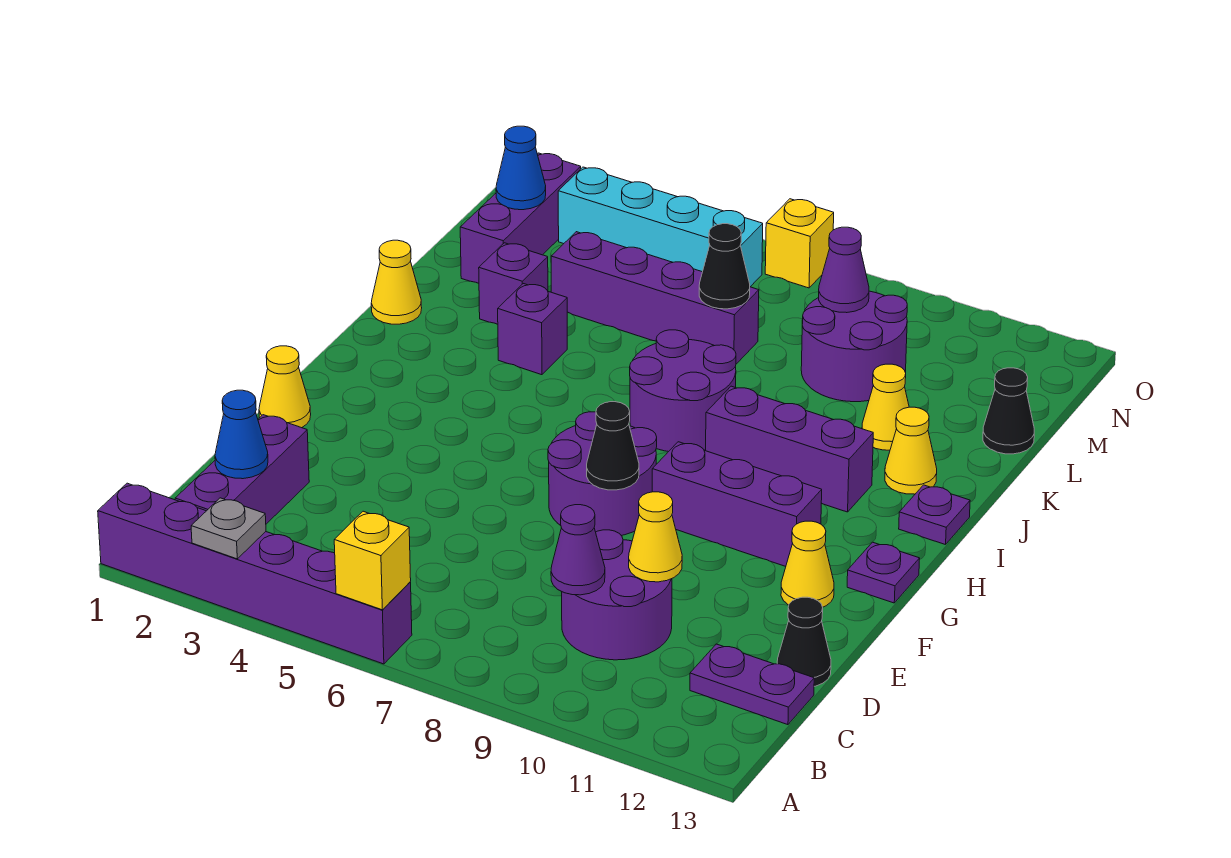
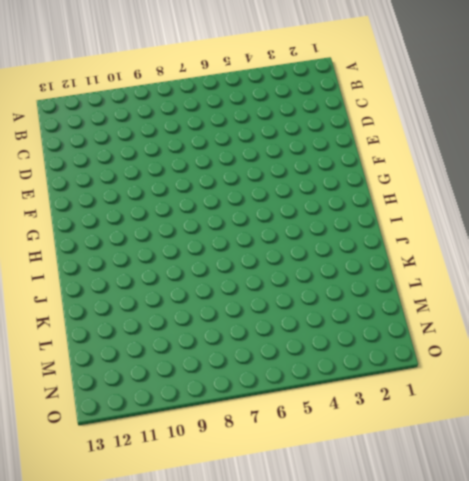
none -> purple 1x6 brick [98,483,412,664]
none -> purple 1x3 brick [175,415,309,524]
none -> purple 2x2 round brick [562,530,672,660]
none -> purple 1x2 plate [690,644,814,725]

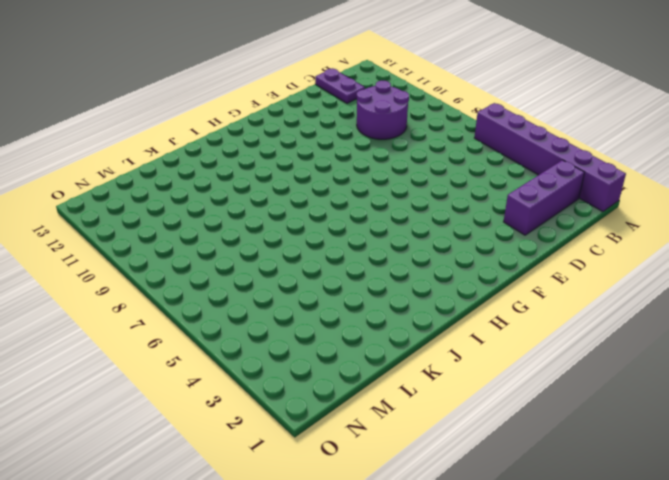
none -> black 1x1 cone [777,597,831,686]
none -> yellow 1x1 cone [259,346,311,428]
none -> purple 2x2 round brick [548,412,657,536]
none -> yellow 1x1 cone [781,521,834,607]

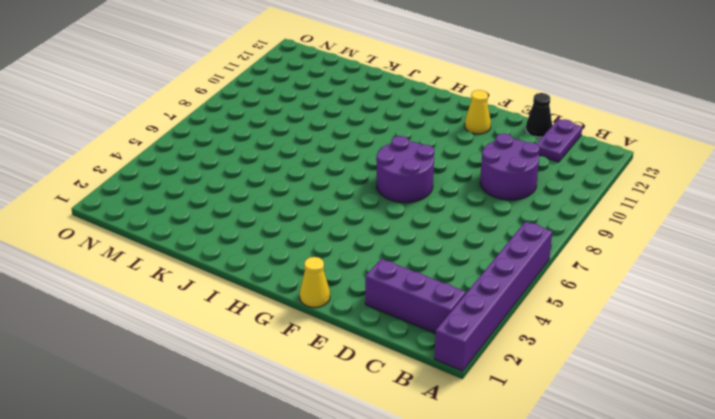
none -> purple 1x3 brick [652,442,822,566]
none -> purple 1x1 plate [847,542,920,603]
none -> purple 2x2 round brick [630,330,736,452]
none -> purple 1x3 brick [706,386,873,512]

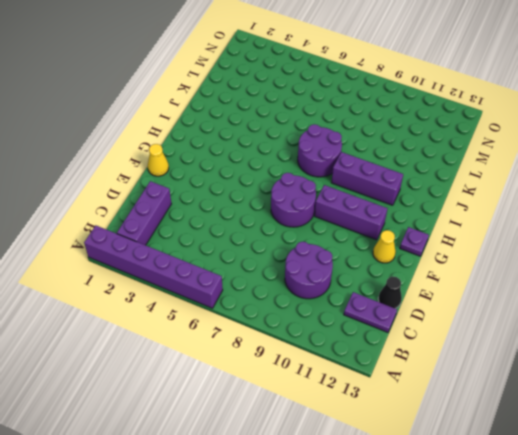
none -> purple 1x1 plate [899,485,970,545]
none -> yellow 1x1 cone [371,240,422,324]
none -> purple 1x1 brick [498,284,567,375]
none -> yellow 1x1 cone [885,407,937,494]

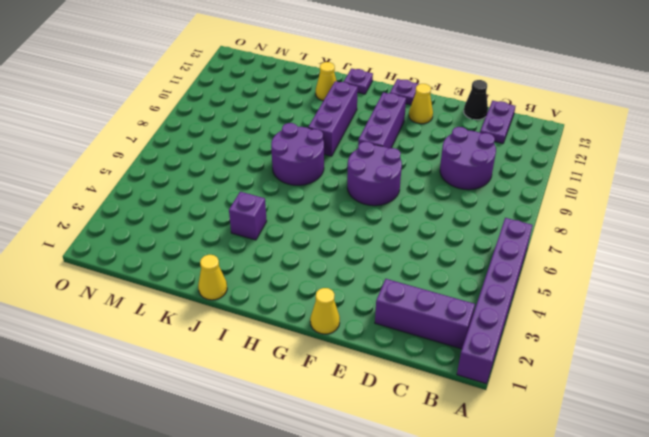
none -> purple 1x1 brick [479,243,548,324]
none -> yellow 1x1 cone [862,364,909,450]
none -> purple 1x3 brick [460,153,581,283]
none -> purple 1x4 brick [551,232,759,364]

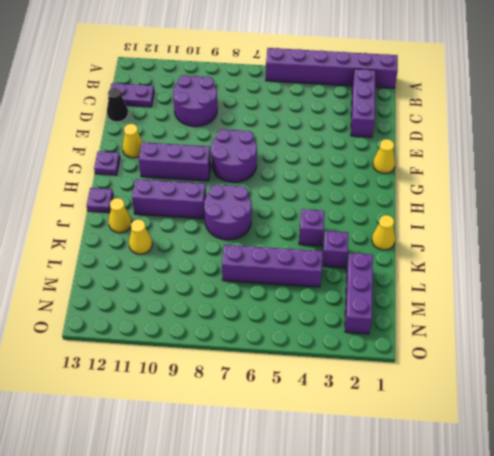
none -> purple 2x2 round brick [801,291,907,402]
none -> black 1x1 cone [983,368,1034,454]
none -> cyan 1x4 brick [558,167,763,287]
none -> yellow 1x1 brick [765,199,834,288]

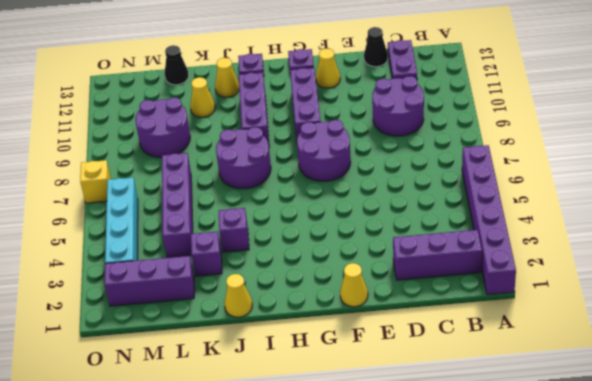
none -> grey 1x1 plate [191,498,266,559]
none -> yellow 1x1 brick [334,511,411,610]
none -> blue 1x1 cone [215,390,268,479]
none -> purple 1x1 cone [551,505,605,595]

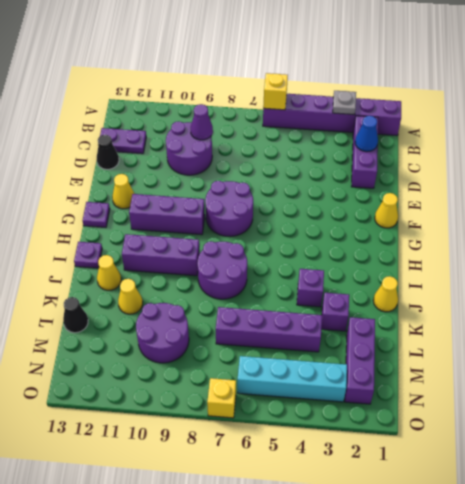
none -> yellow 1x1 cone [629,492,682,582]
none -> black 1x1 cone [587,402,639,490]
none -> black 1x1 cone [699,224,750,309]
none -> blue 1x1 cone [496,126,546,210]

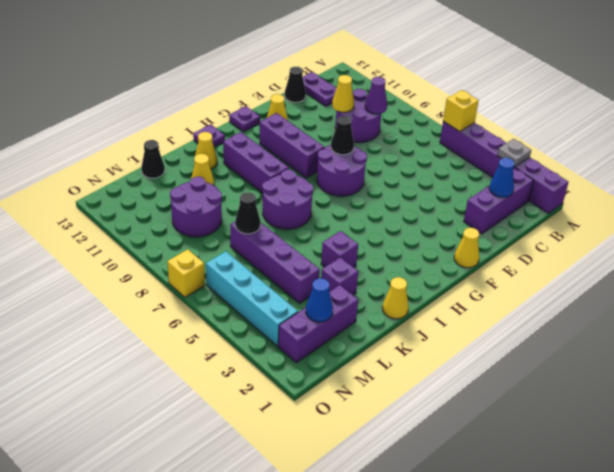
none -> purple 1x1 cone [819,227,869,313]

